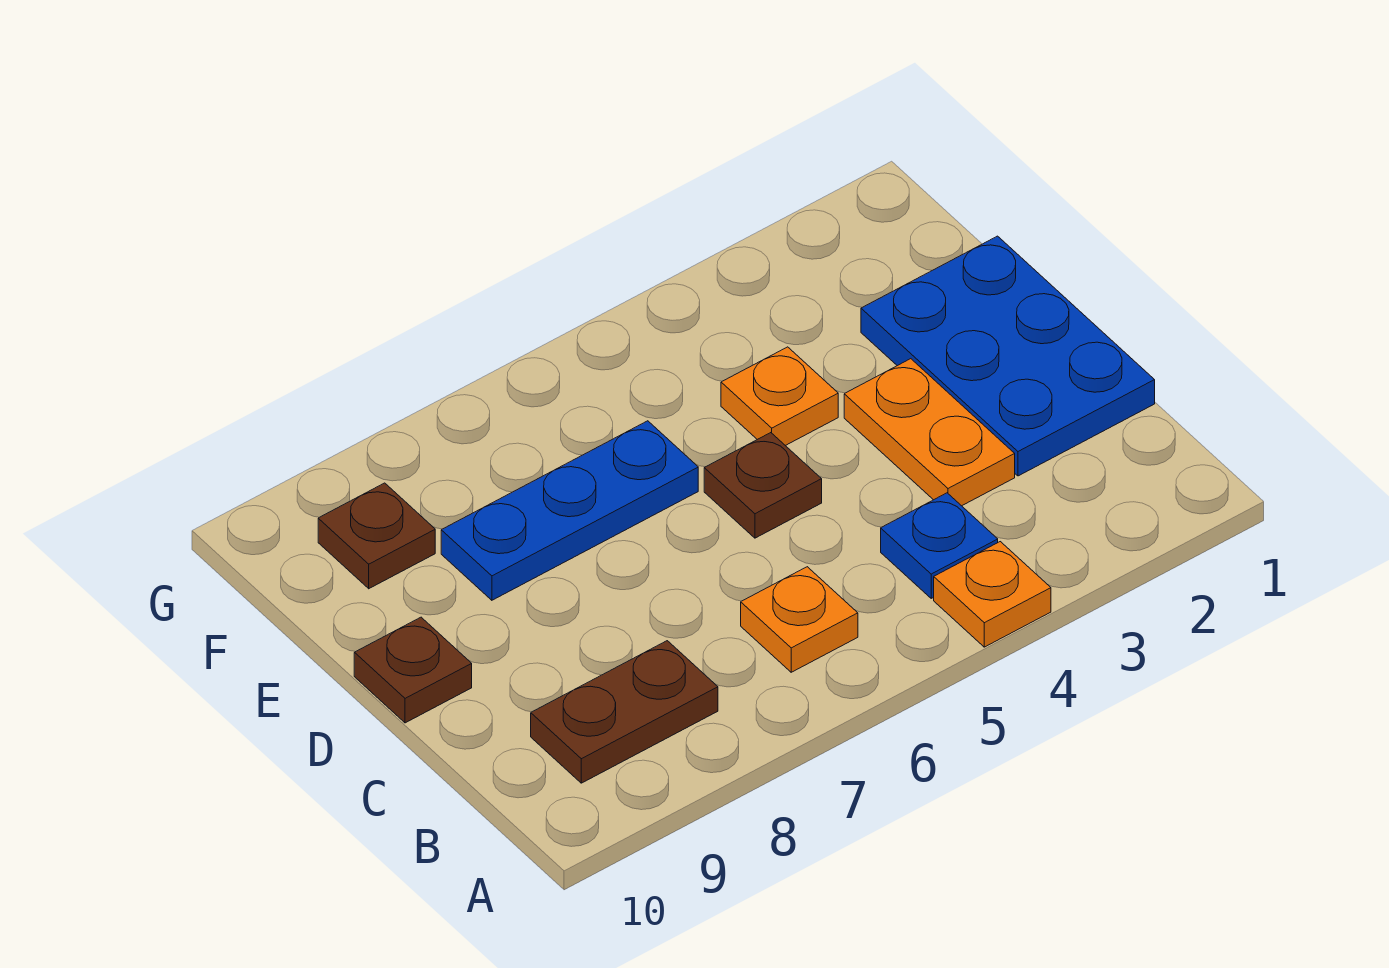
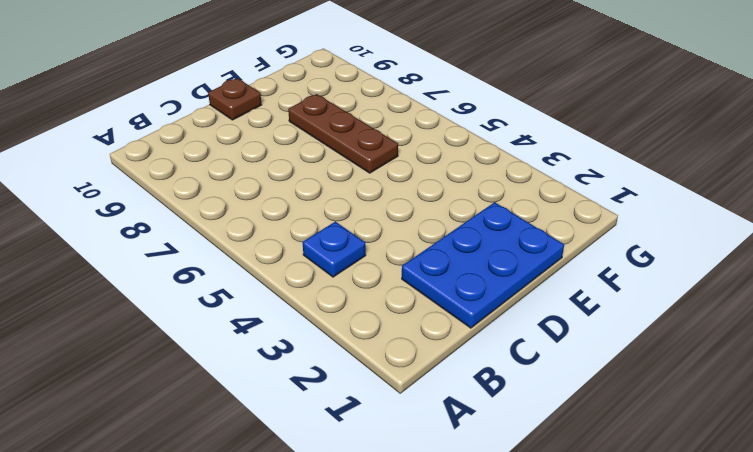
brown 1x3 plate [288,94,398,173] -> blue 1x3 plate [441,421,698,600]
none -> orange 1x1 plate [934,542,1051,647]
none -> orange 1x1 plate [741,567,858,672]

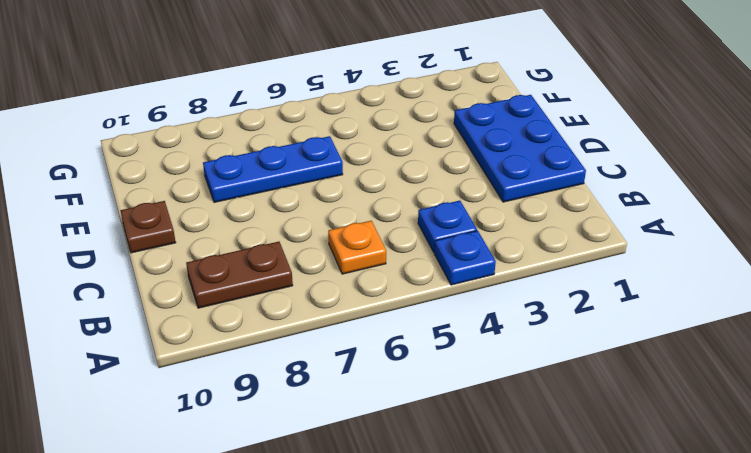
blue 1x1 plate [434,231,496,285] -> orange 1x1 plate [934,542,1051,647]
none -> orange 1x2 plate [844,359,1015,506]
none -> brown 1x1 plate [704,433,822,538]

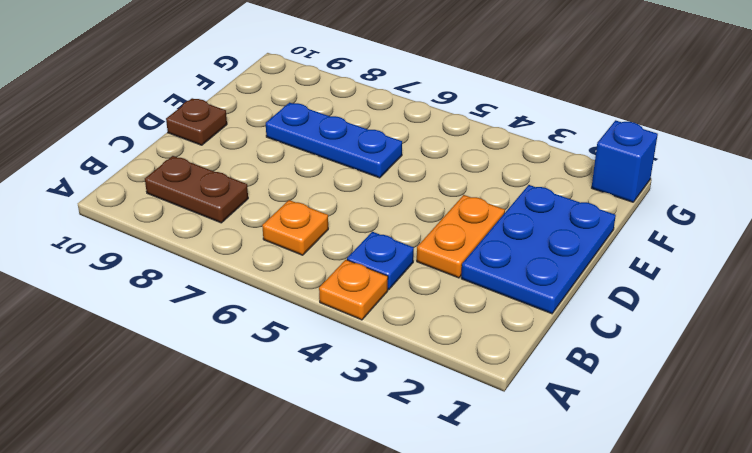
blue 1x1 brick [592,120,658,202] -> none
none -> brown 1x1 plate [704,433,822,538]
none -> orange 1x1 plate [721,347,838,446]

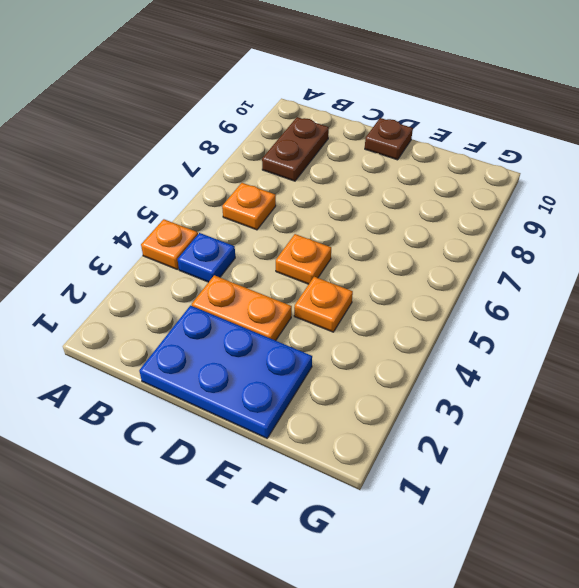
orange 1x1 plate [276,234,331,284] -> brown 1x1 plate [704,433,822,538]
none -> blue 1x3 plate [441,421,698,600]
none -> brown 1x1 plate [318,483,435,589]

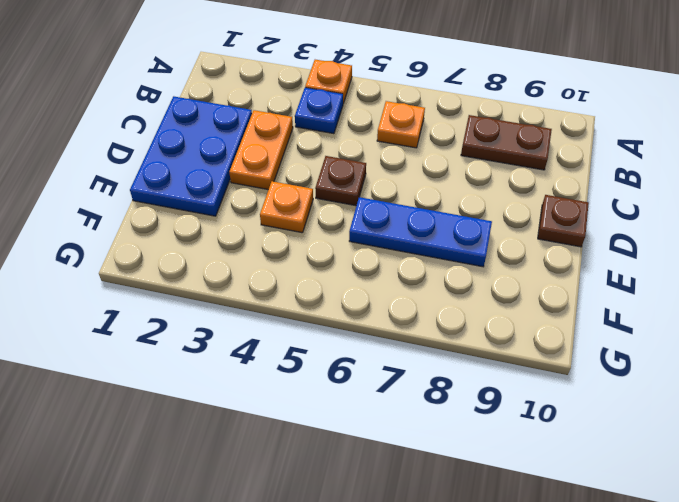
none -> brown 1x1 plate [318,483,435,589]

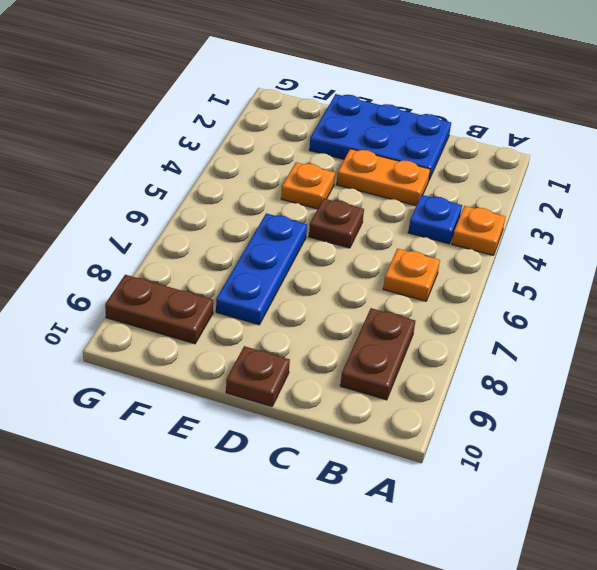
brown 1x2 plate [105,275,213,344] -> brown 1x1 plate [318,483,435,589]

